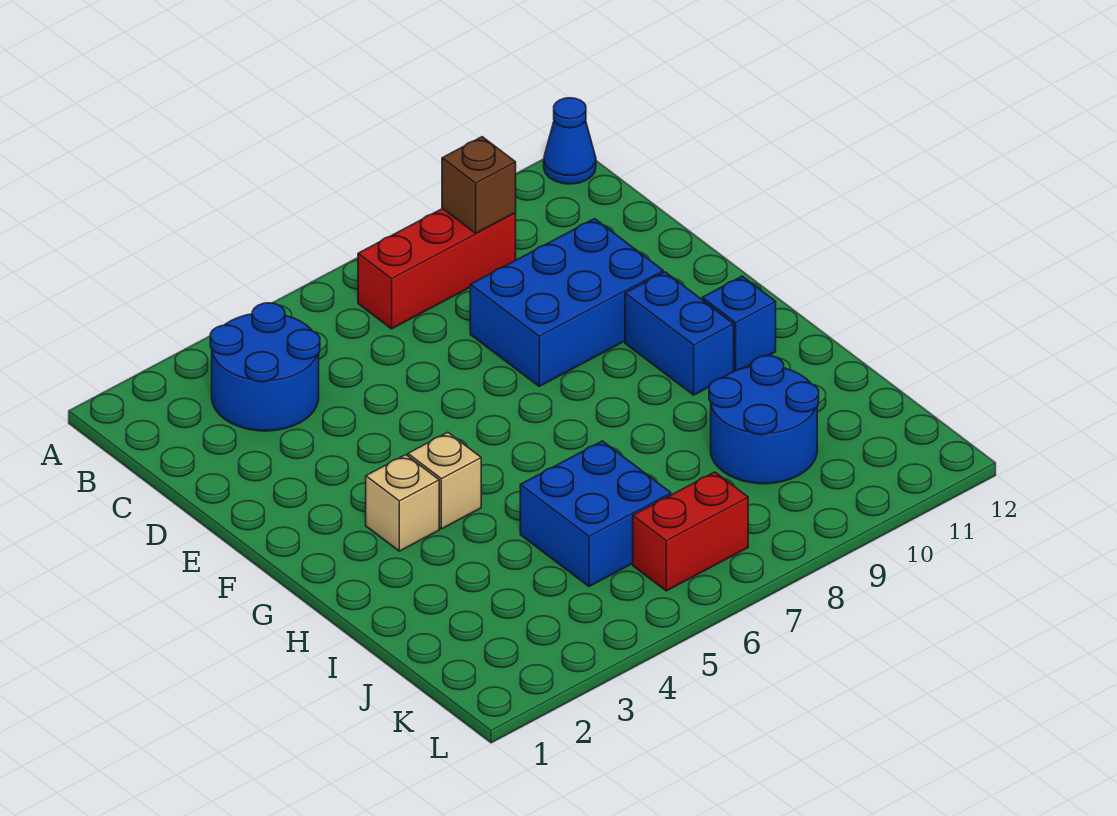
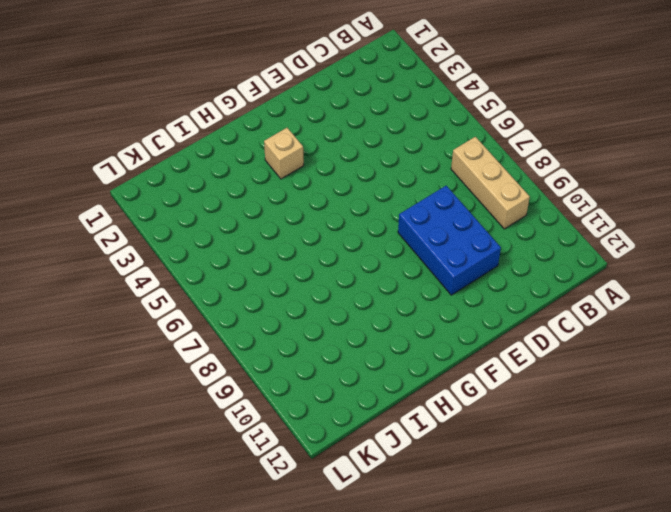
tan 1x3 brick [451,137,530,229] -> red 1x3 brick [358,208,516,329]
none -> blue 1x1 cone [544,98,596,184]
none -> blue 2x2 round brick [210,303,320,431]
none -> blue 1x2 brick [625,272,734,395]

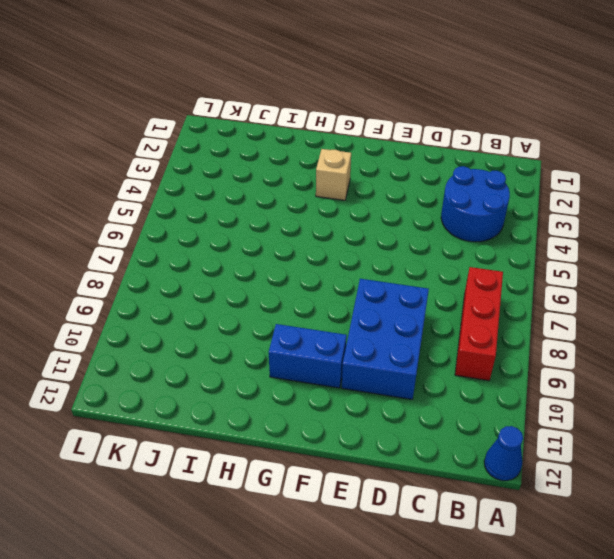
none -> tan 1x1 brick [408,432,481,529]
none -> blue 1x1 brick [702,276,776,371]
none -> blue 2x2 brick [520,441,671,587]

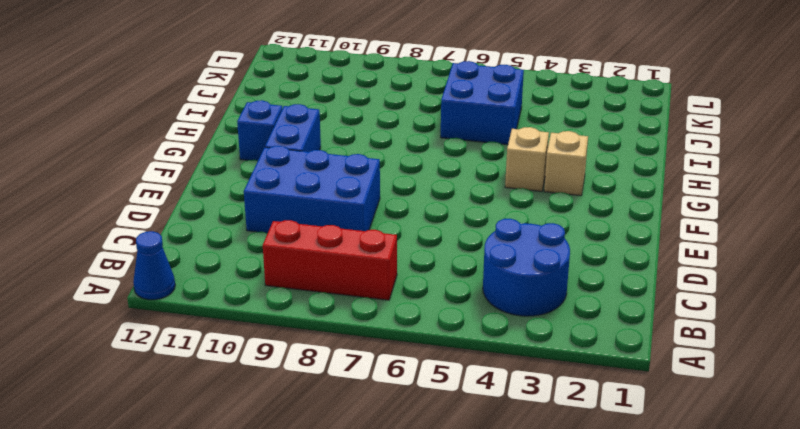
none -> blue 2x2 round brick [709,356,819,484]
none -> red 1x2 brick [633,472,748,591]
none -> brown 1x1 brick [442,137,516,233]

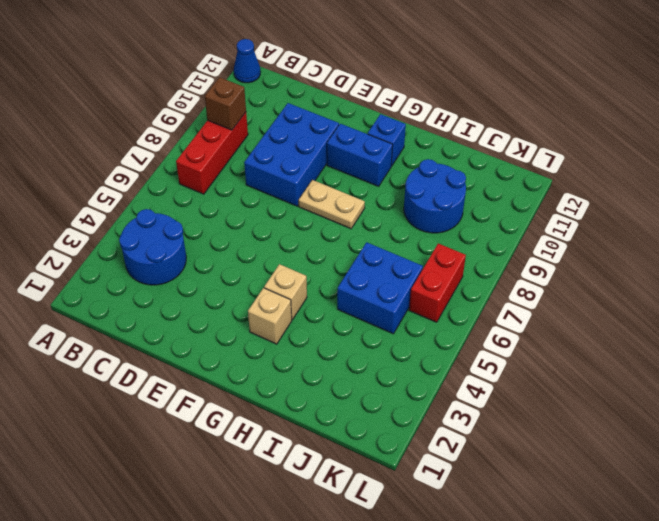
tan 1x2 plate [299,180,365,229] -> none

